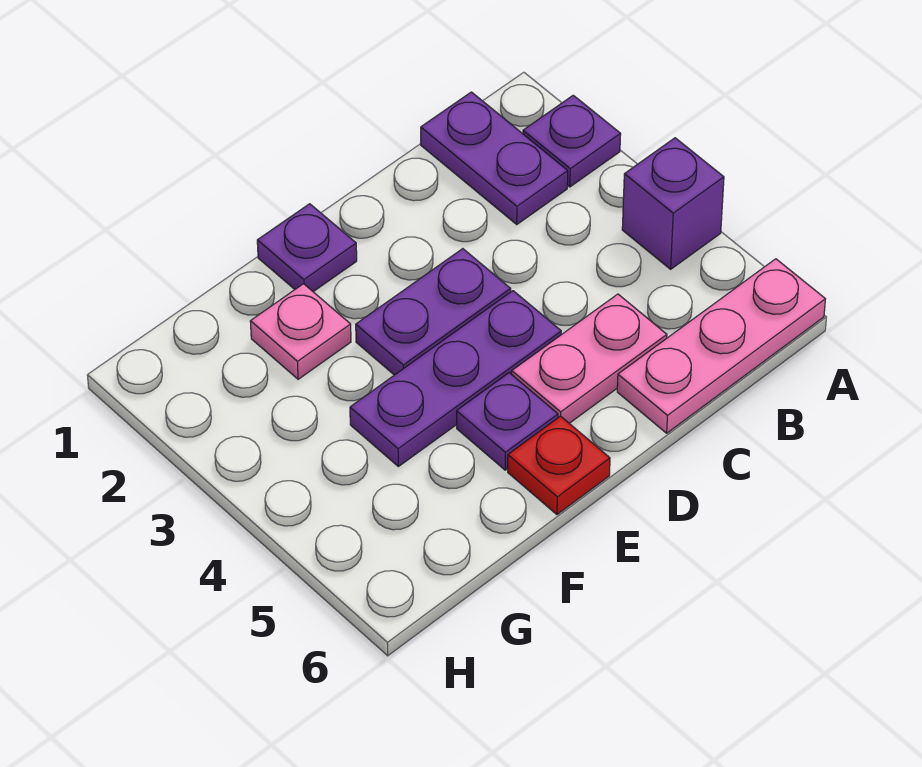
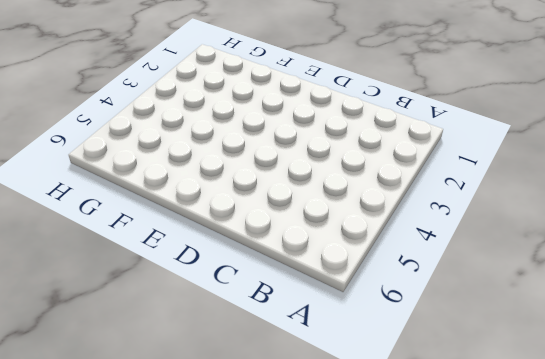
none -> purple 1x1 plate [523,95,621,187]
none -> purple 1x1 brick [622,138,724,269]

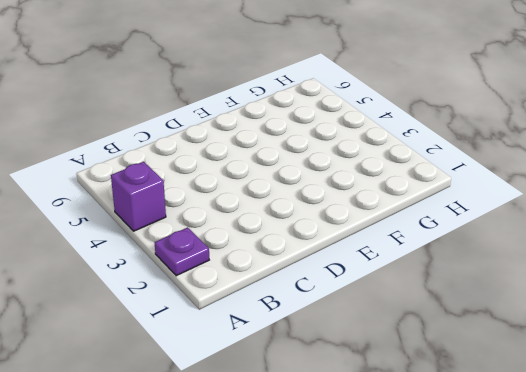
none -> pink 1x3 plate [617,259,825,433]
none -> purple 1x2 plate [421,92,568,224]

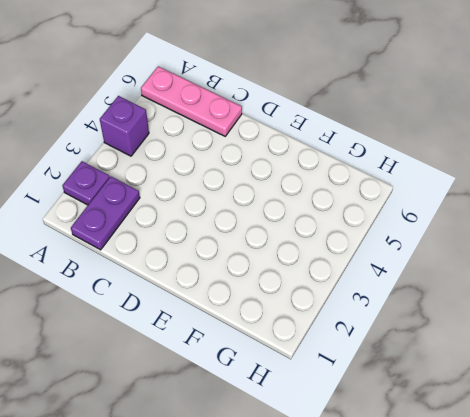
none -> pink 1x2 plate [512,294,667,423]
none -> purple 1x2 plate [356,249,511,375]

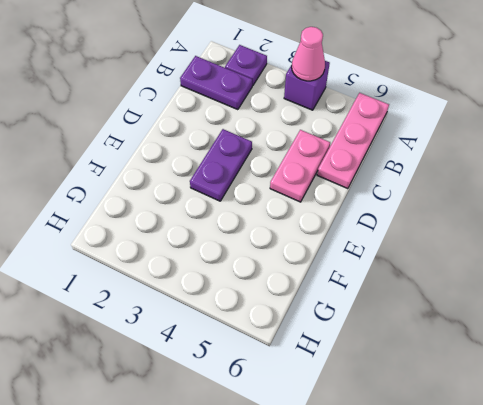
pink 1x1 cone [292,27,325,81] -> none
none -> purple 1x3 plate [350,291,561,466]
none -> purple 1x1 plate [257,204,357,292]

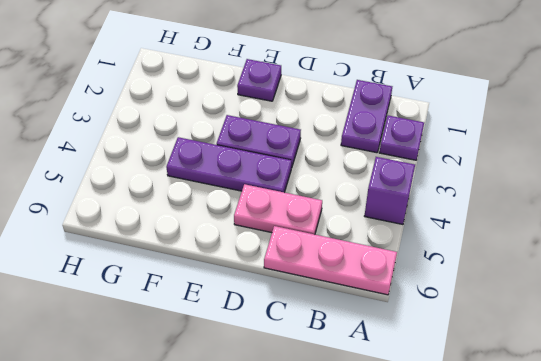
none -> purple 1x1 plate [457,373,558,470]
none -> red 1x1 plate [508,416,610,514]

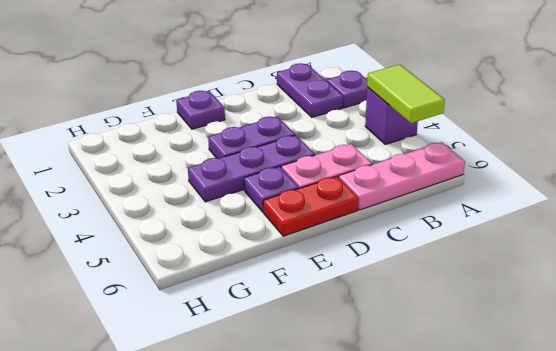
lime 1x2 tile [367,64,445,123] -> none
red 1x2 plate [263,176,358,236] -> red 1x1 plate [508,416,610,514]
none -> pink 1x1 plate [250,284,351,379]

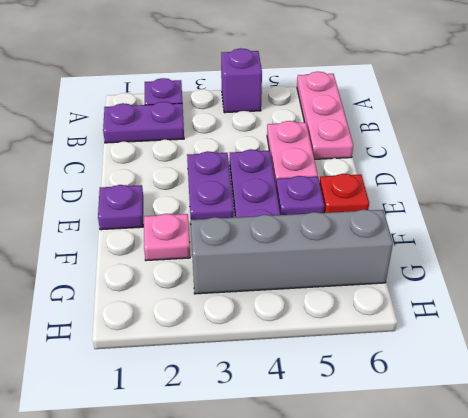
grey 1x4 brick [191,210,393,294] -> none

